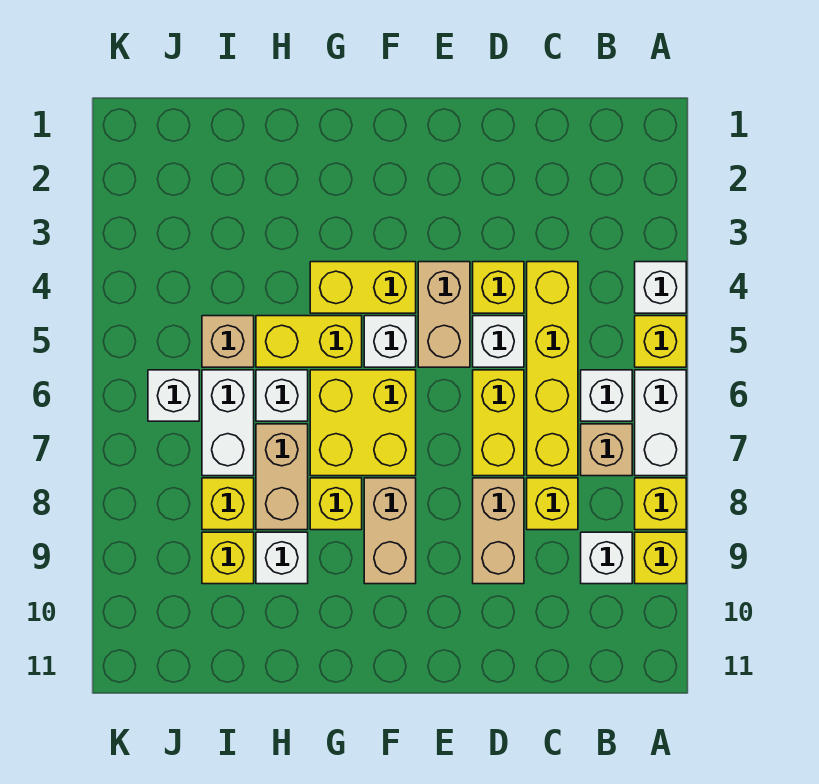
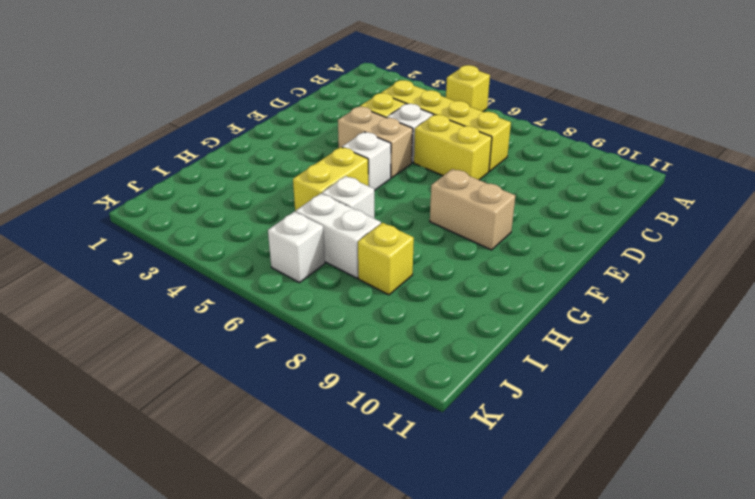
none -> white 1x1 brick [635,262,686,313]
none -> white 1x2 brick [635,370,686,476]
none -> yellow 1x1 brick [635,478,686,530]

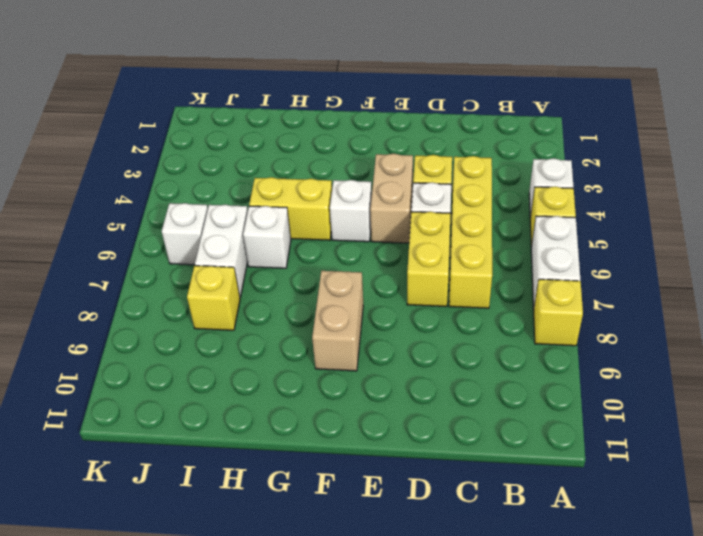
none -> yellow 1x1 brick [635,532,686,584]
none -> white 1x1 brick [581,370,632,421]
none -> tan 1x1 brick [581,424,632,476]

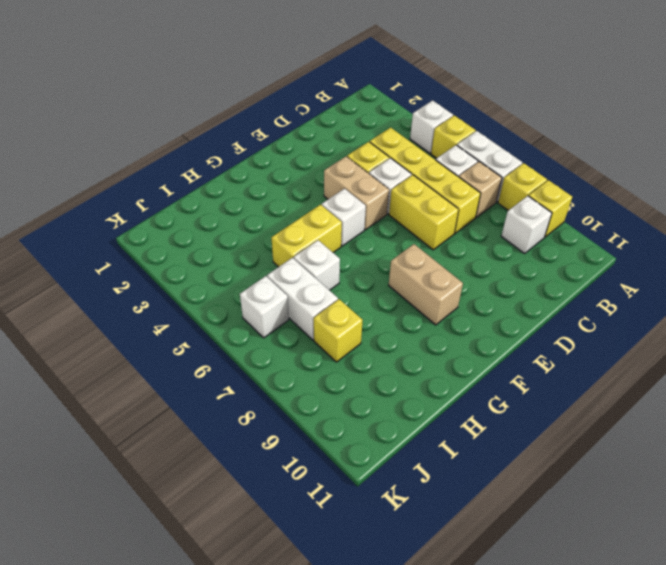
none -> yellow 1x1 brick [527,478,578,530]
none -> tan 1x2 brick [473,478,524,584]
none -> yellow 1x2 brick [310,262,416,313]

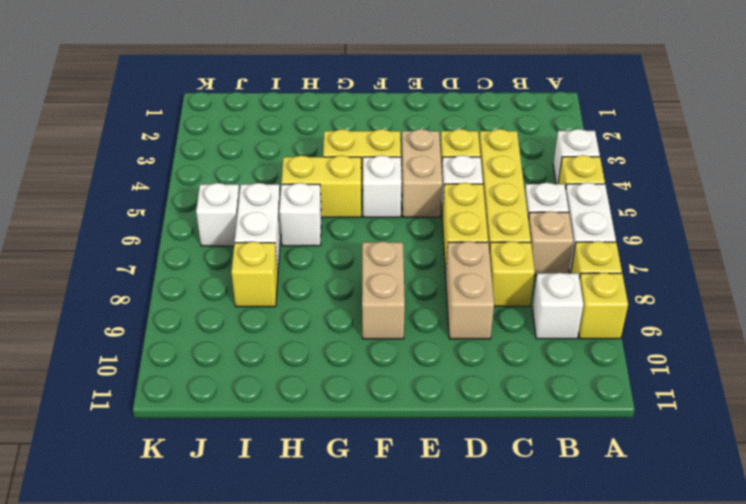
none -> yellow 2x2 brick [310,370,416,476]
none -> yellow 1x1 brick [310,478,362,530]
none -> tan 1x2 brick [256,424,308,530]

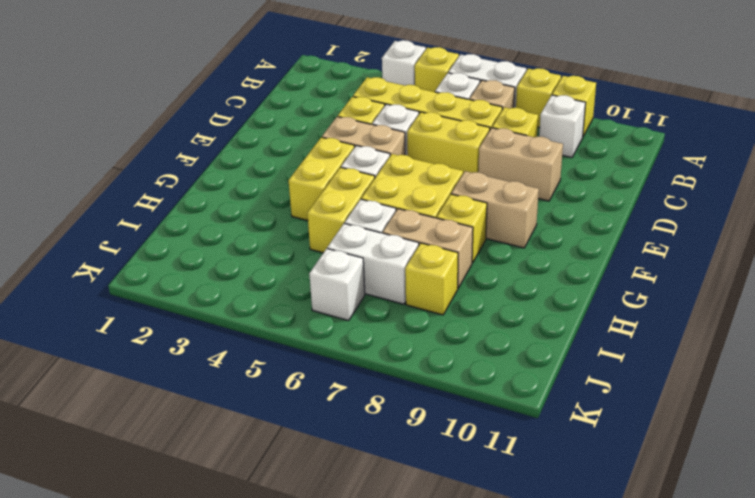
none -> white 1x1 brick [256,532,308,584]
none -> tan 1x1 brick [202,316,254,367]
none -> yellow 1x1 brick [202,532,254,584]

